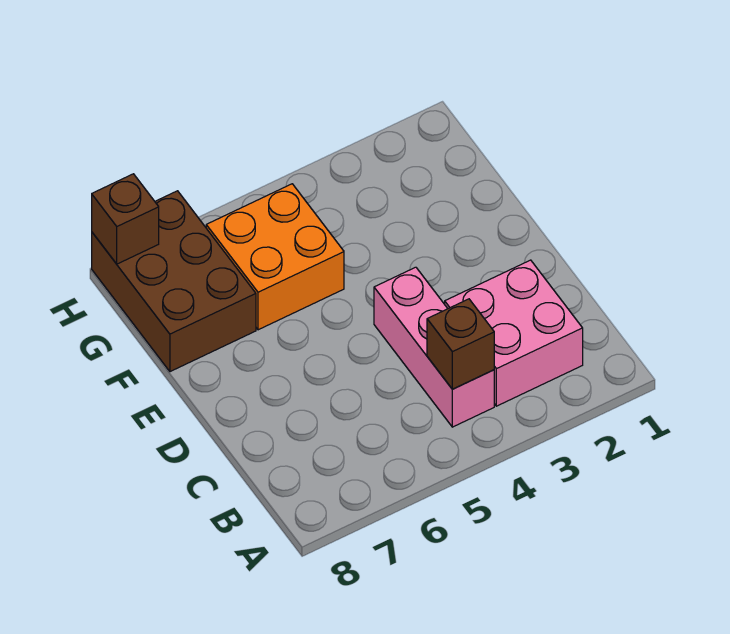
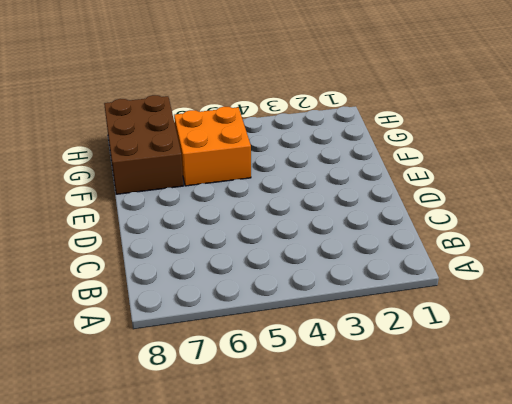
none -> pink 2x2 brick [445,260,583,406]
none -> pink 1x3 brick [374,267,494,427]

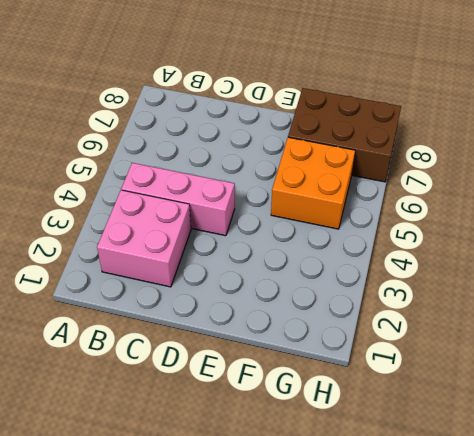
none -> brown 1x1 brick [427,299,494,389]
none -> brown 1x1 brick [92,174,159,264]

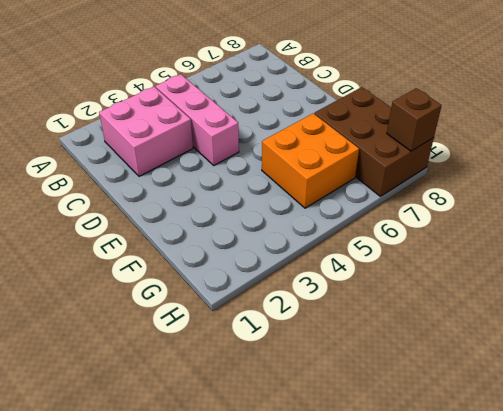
none -> brown 1x1 brick [427,299,494,389]

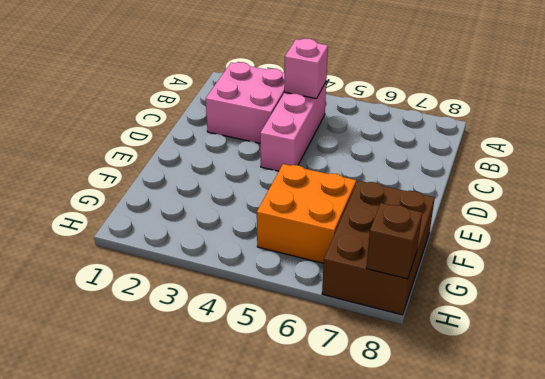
pink 1x1 brick [284,39,328,99] -> brown 1x1 brick [427,299,494,389]

